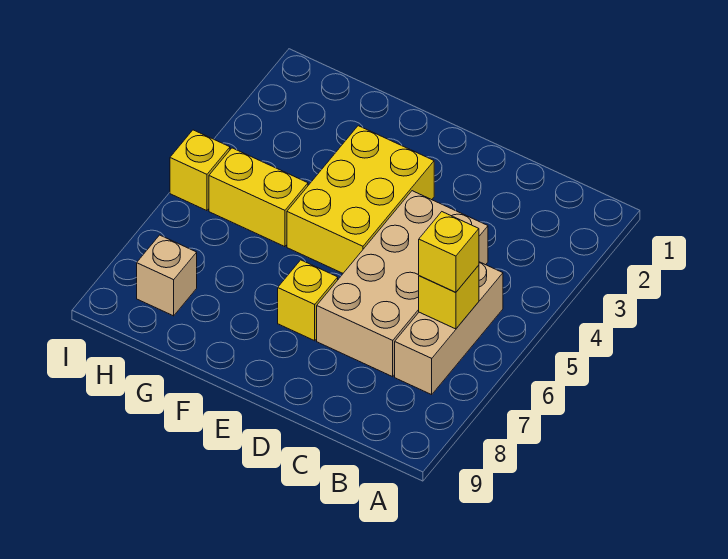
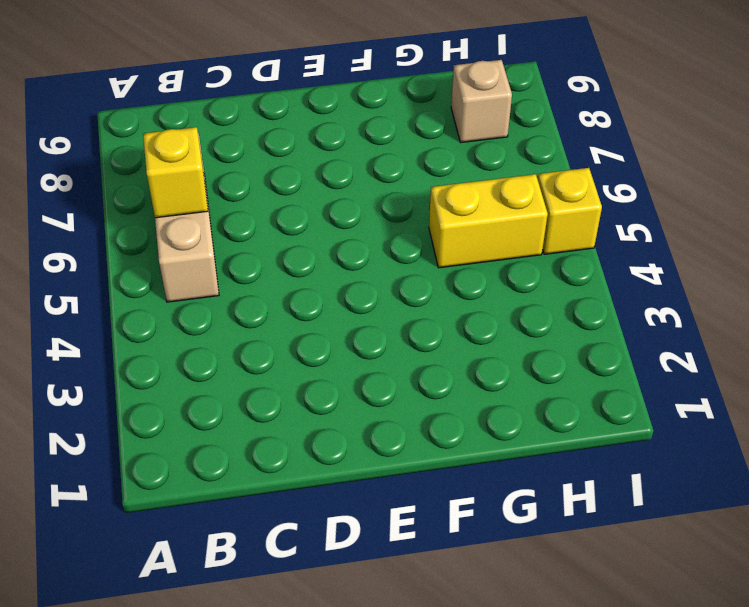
none -> tan 2x4 brick [317,191,488,377]
none -> yellow 2x3 brick [287,126,434,273]

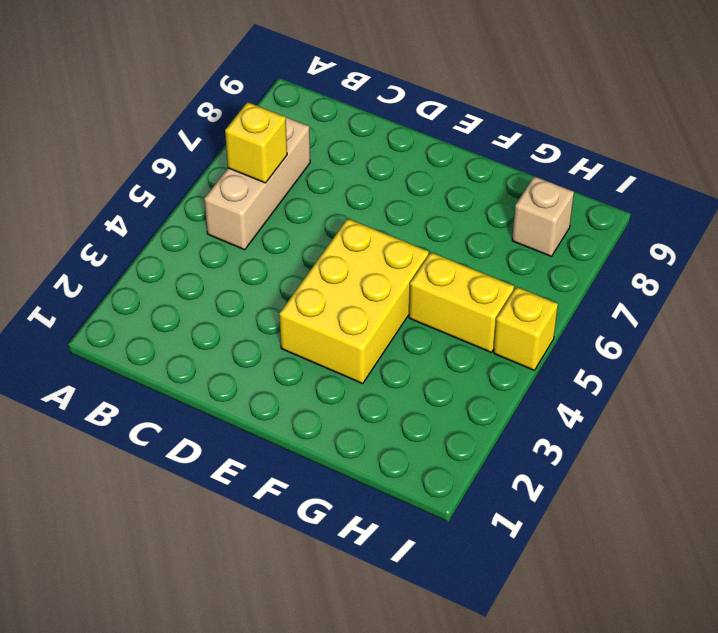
none -> tan 2x4 brick [317,191,488,377]
none -> yellow 1x1 brick [278,260,338,341]

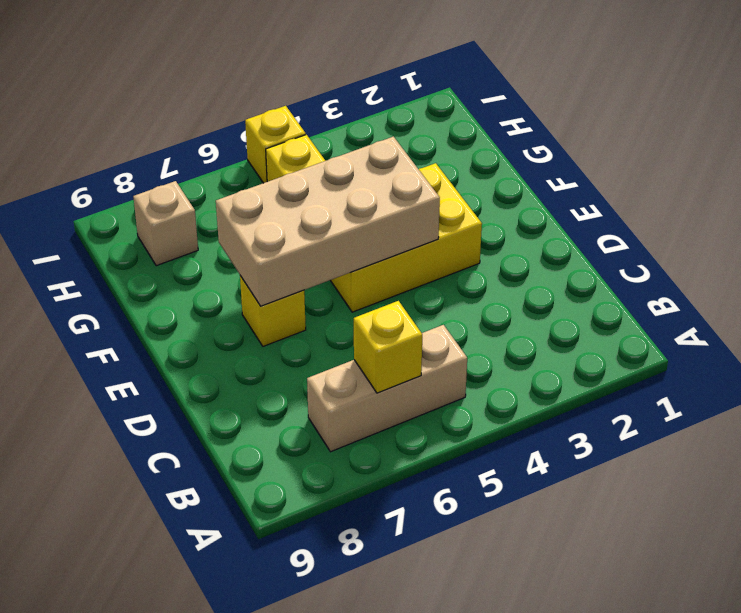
tan 2x4 brick [216,137,440,306] -> tan 2x4 brick moved to [317,191,488,377]
none -> yellow 1x1 brick [419,212,479,292]

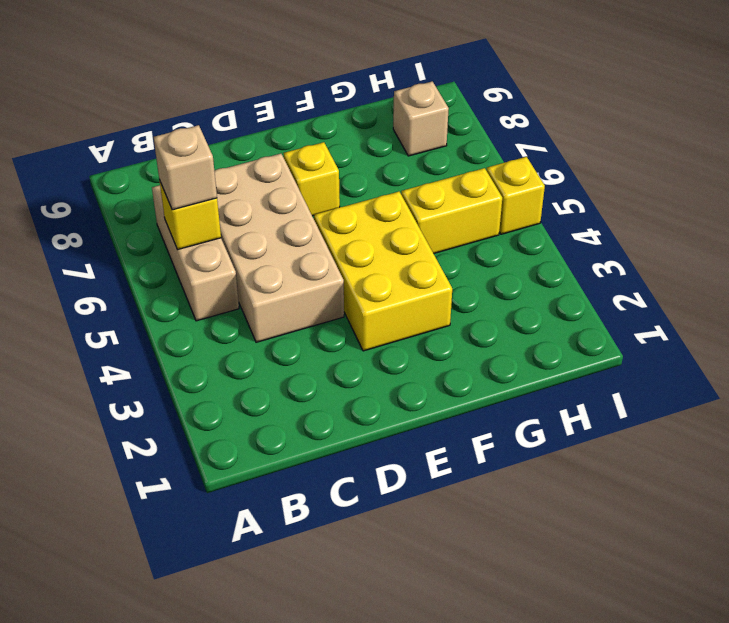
tan 1x1 brick [154,125,217,210] -> yellow 1x1 brick [419,212,479,292]

